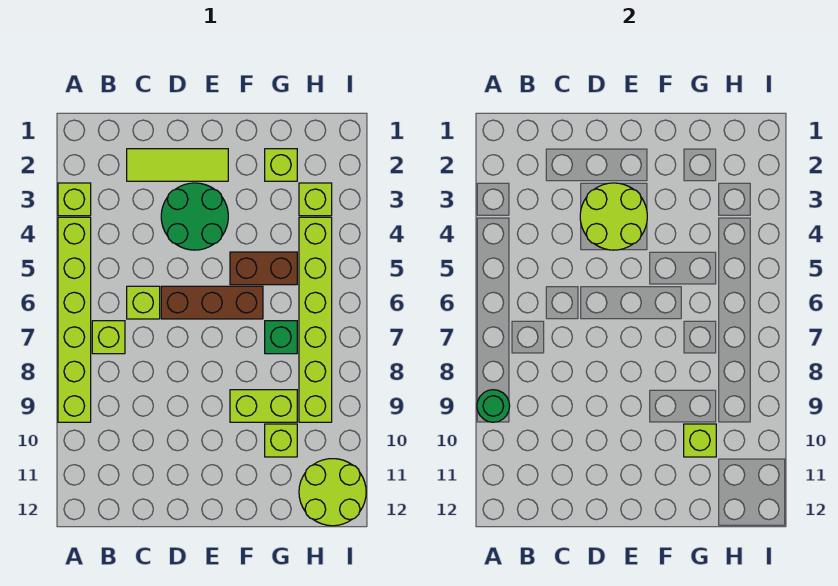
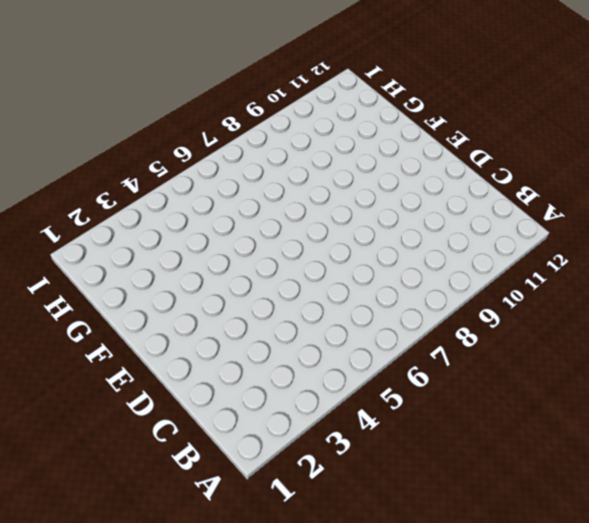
none -> lime 1x1 brick [58,183,91,216]
none -> lime 1x6 brick [58,217,91,422]
none -> lime 1x1 brick [92,321,125,354]

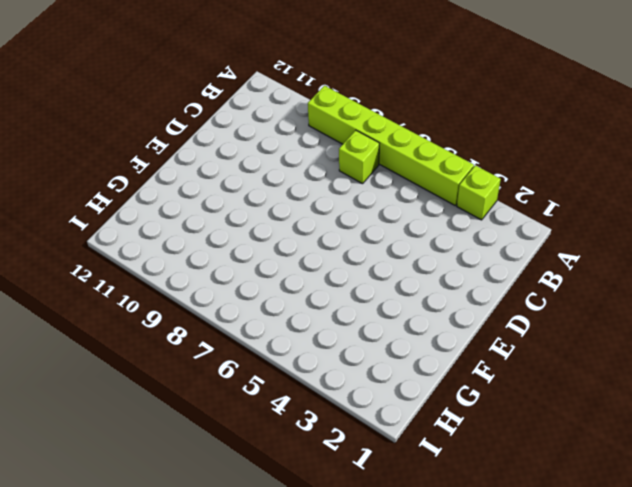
none -> lime 1x3 tile [127,149,228,181]
none -> lime 1x1 brick [127,286,160,319]
none -> green 2x2 round brick [161,183,228,250]

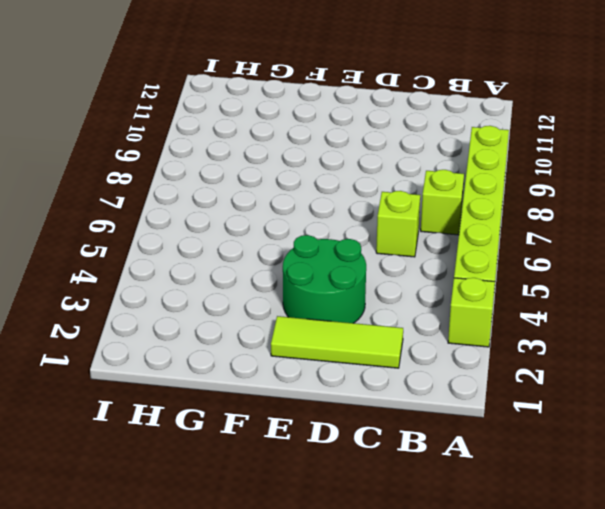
none -> brown 1x3 brick [161,286,263,319]
none -> brown 1x2 brick [230,252,297,285]
none -> lime 1x2 brick [230,390,297,422]

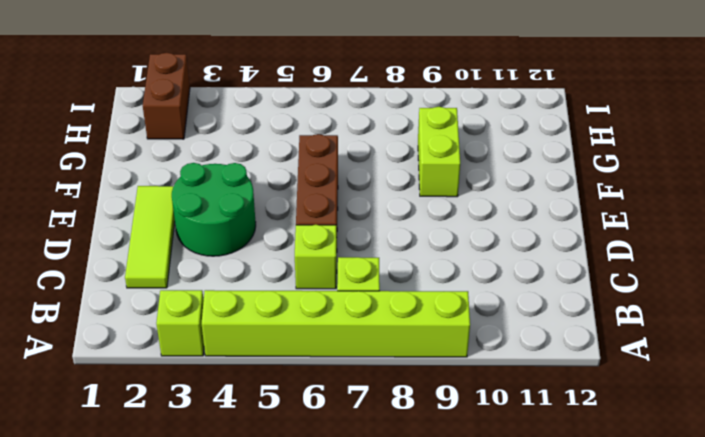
brown 1x2 brick [143,53,190,139] -> brown 1x2 brick moved to [230,252,297,285]
none -> lime 1x1 brick [265,149,297,181]
none -> green 1x1 brick [265,321,297,354]
none -> lime 1x1 brick [265,424,297,457]

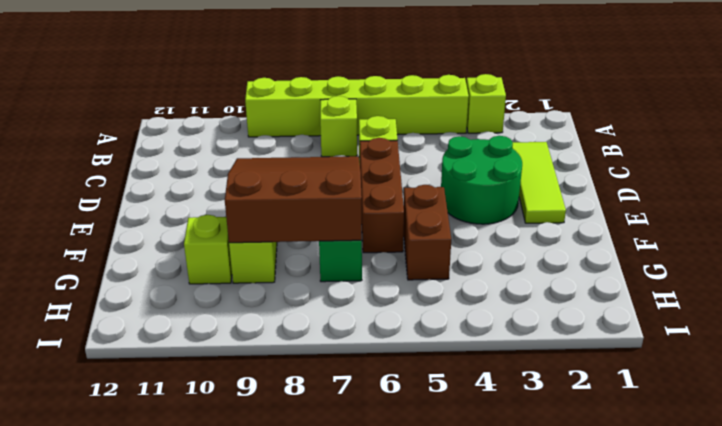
brown 3x3 slope [225,156,362,243] -> none
none -> lime 1x1 brick [265,149,297,181]
none -> lime 1x1 brick [299,183,332,216]
none -> lime 1x6 brick [299,217,332,422]

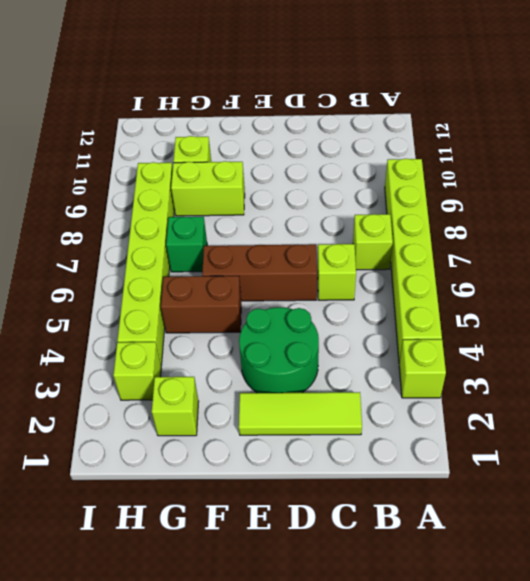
none -> lime 2x2 round brick [299,459,366,526]
none -> green 1x1 round brick [477,390,510,422]
none -> lime 2x2 round brick [580,183,647,250]

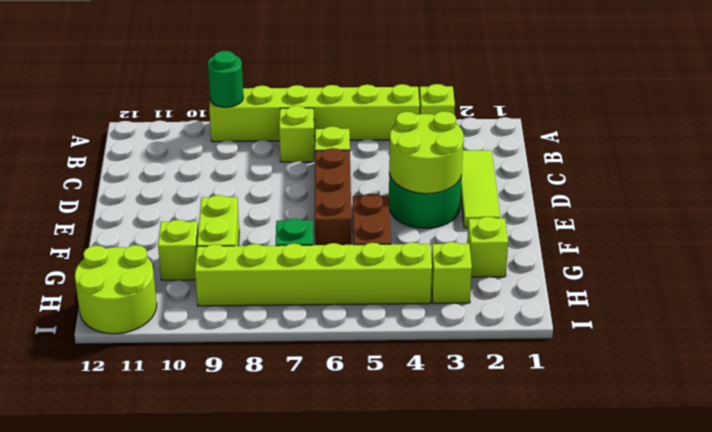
none -> lime 1x1 brick [684,424,716,457]

